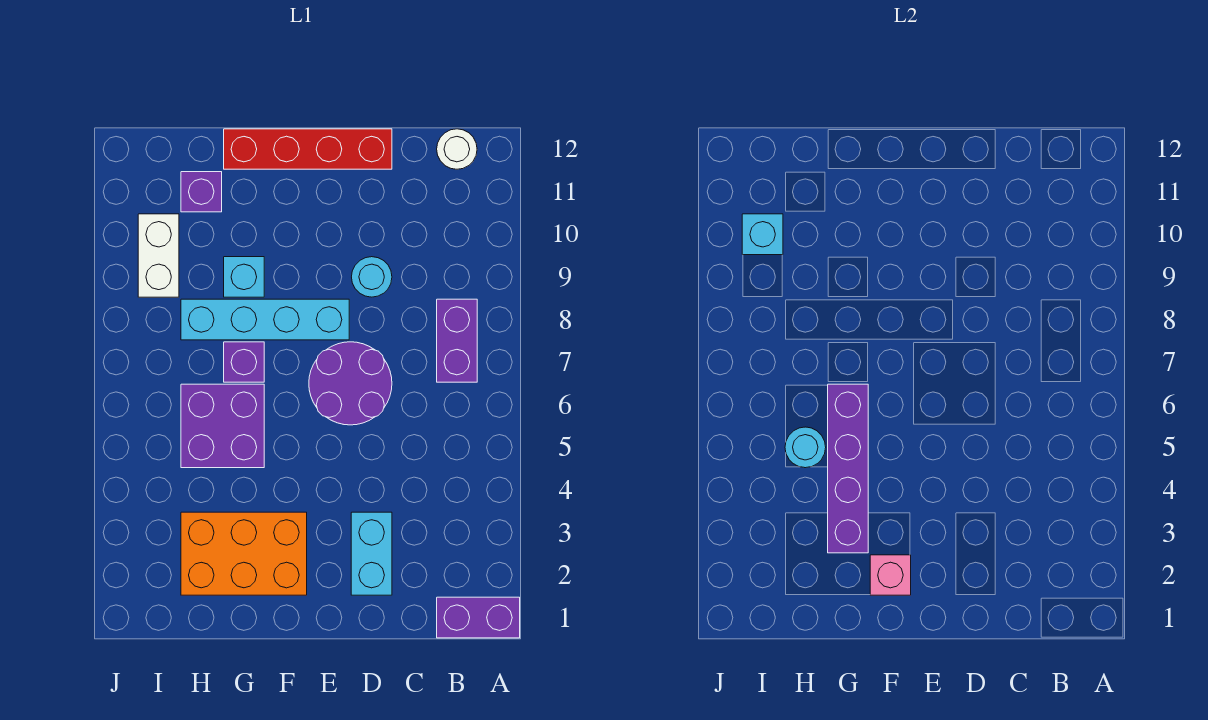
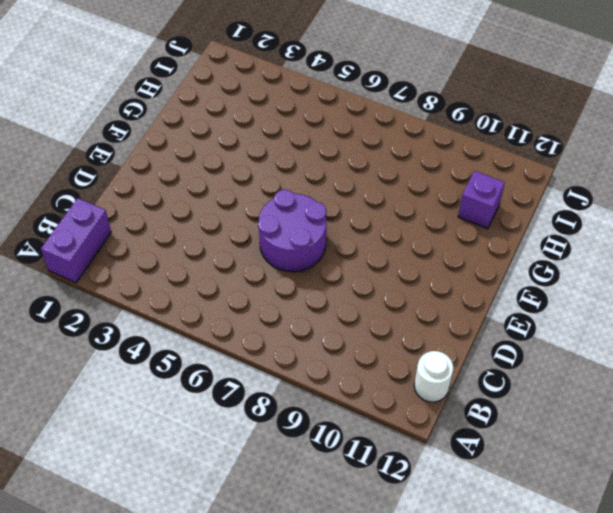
none -> purple 1x2 brick [437,299,477,382]
none -> cyan 1x2 brick [351,512,392,595]
none -> cyan 1x1 round brick [352,257,392,297]

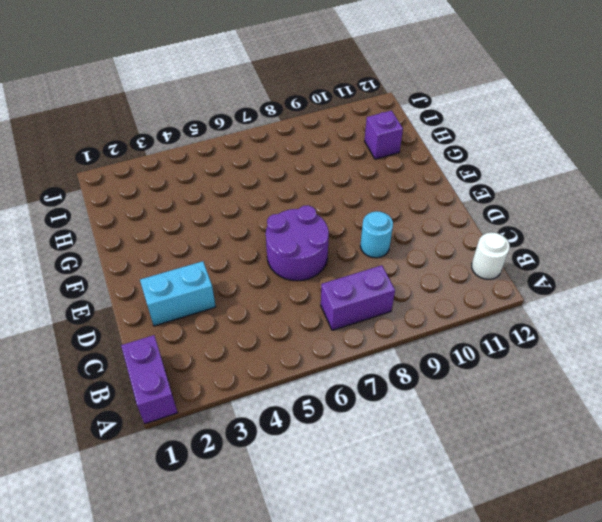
none -> red 1x4 brick [224,129,392,169]
none -> cyan 1x4 brick [181,299,349,340]
none -> orange 2x3 brick [181,512,307,595]

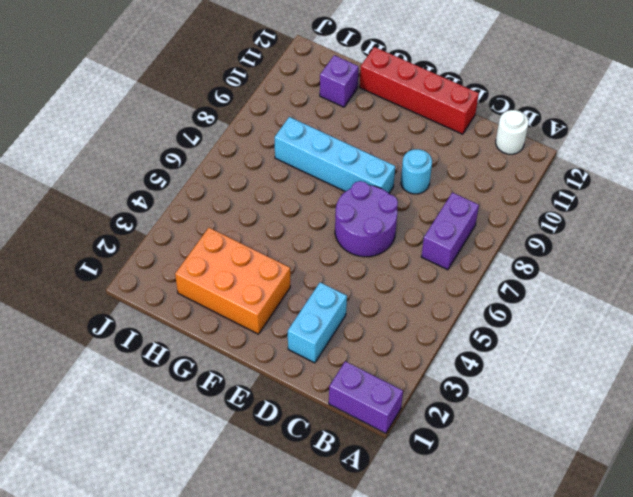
none -> purple 2x2 brick [181,384,264,468]
none -> purple 1x1 brick [224,342,264,382]
none -> cyan 1x1 brick [224,257,264,297]

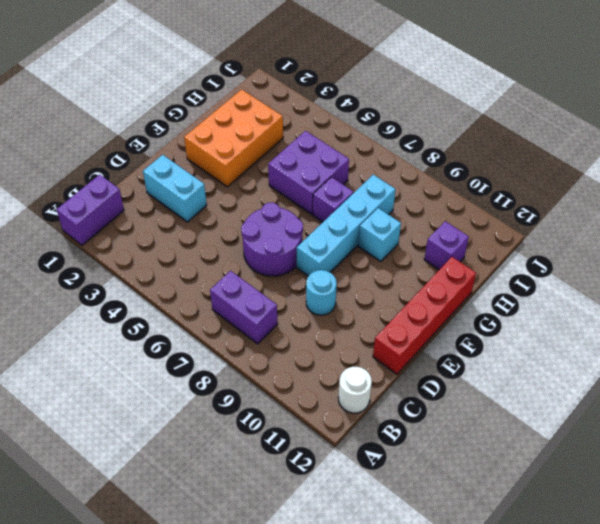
none -> white 1x2 brick [138,214,179,297]
none -> pink 1x1 brick [870,555,911,595]
none -> purple 1x4 brick [828,384,868,553]

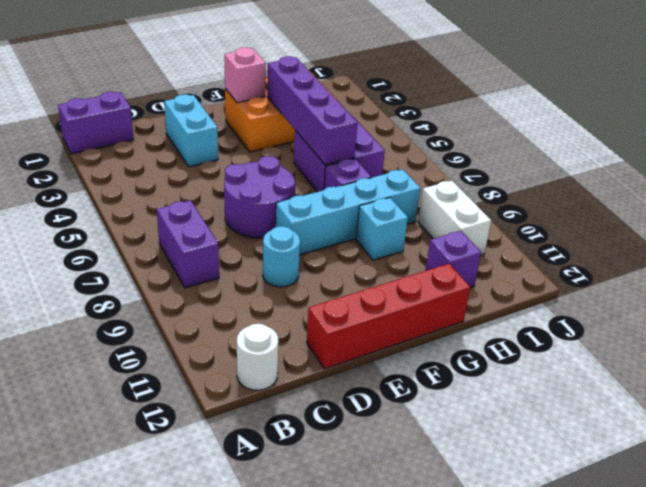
none -> cyan 1x1 round brick [785,427,826,468]
none -> cyan 1x1 brick [742,214,783,255]

